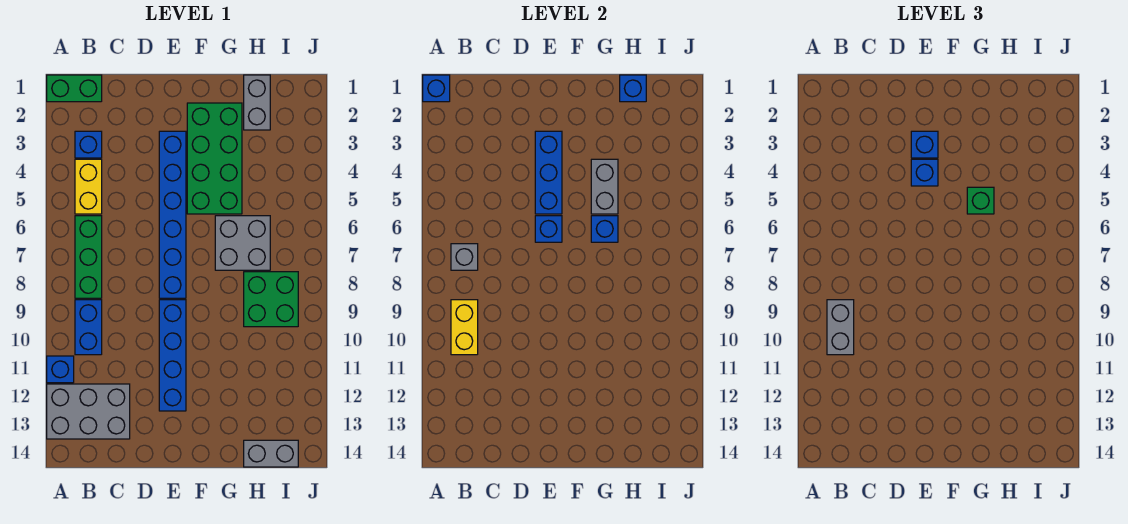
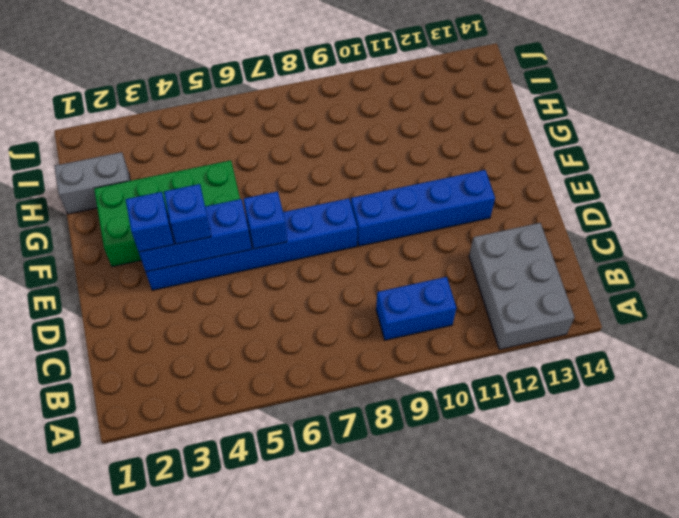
none -> green 1x2 brick [47,75,102,102]
none -> blue 1x1 brick [47,356,74,383]
none -> blue 1x1 brick [75,131,102,158]

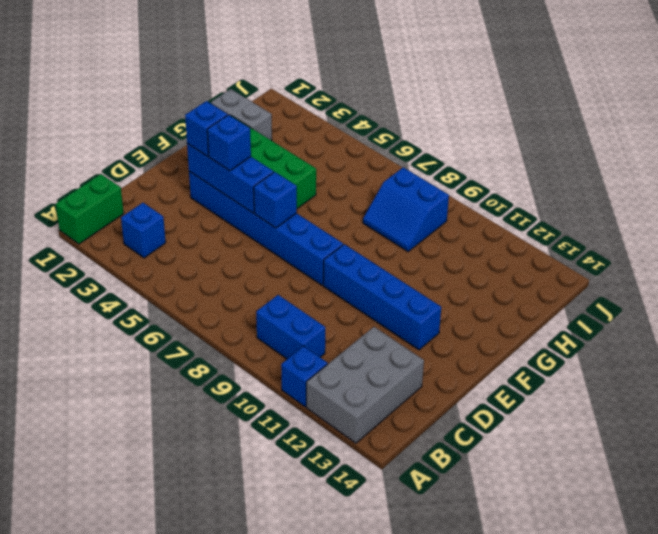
blue 2x2 slope [363,167,449,252] -> green 2x2 brick [244,272,298,327]
none -> yellow 1x2 brick [75,159,102,214]
none -> green 1x3 brick [75,216,102,298]
none -> grey 2x2 brick [215,216,270,270]

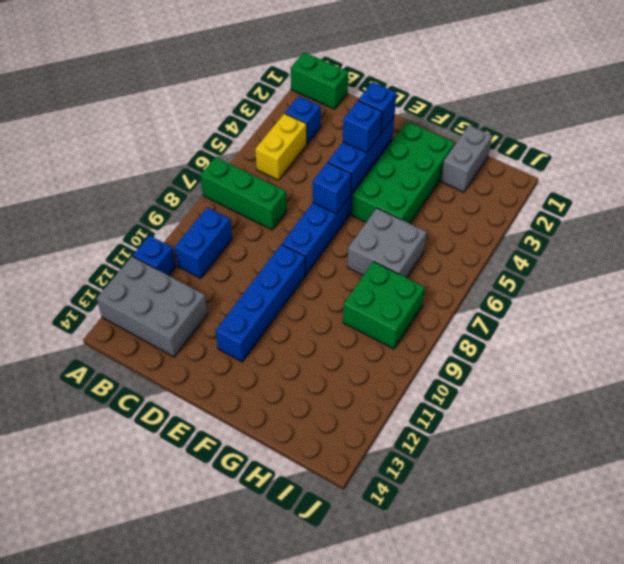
green 1x3 brick [200,157,287,230] -> green 1x3 brick turned to [75,216,102,298]
none -> grey 1x2 brick [244,440,298,467]
none -> blue 1x1 brick [423,75,450,102]
none -> grey 1x1 brick [451,244,478,270]

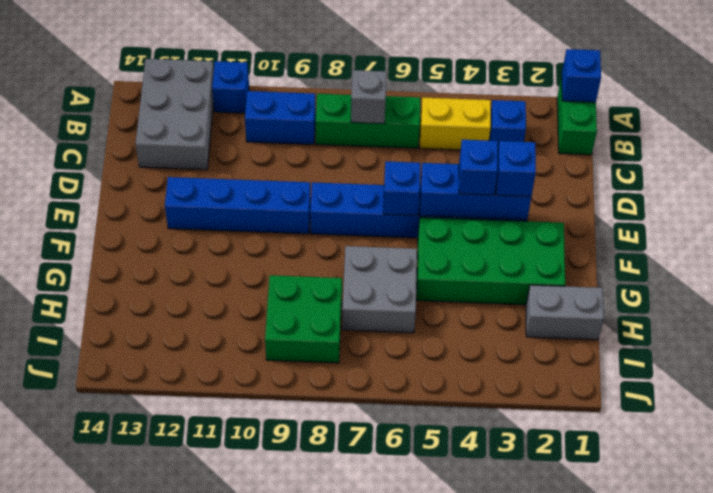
none -> grey 1x2 brick [244,440,298,467]
none -> yellow 1x2 brick [451,300,478,355]
none -> grey 1x2 brick [591,159,618,214]

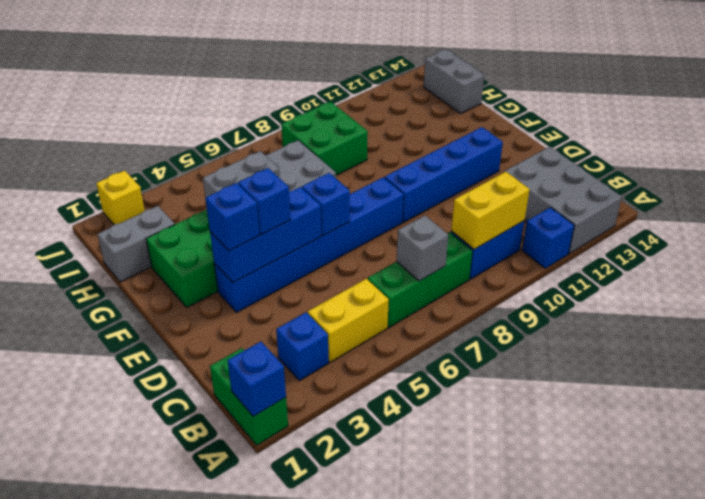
yellow 1x1 brick [96,171,145,225] -> none
none -> blue 1x1 brick [591,216,618,242]
none -> blue 1x1 brick [620,75,646,102]
none -> grey 1x2 brick [827,300,854,355]

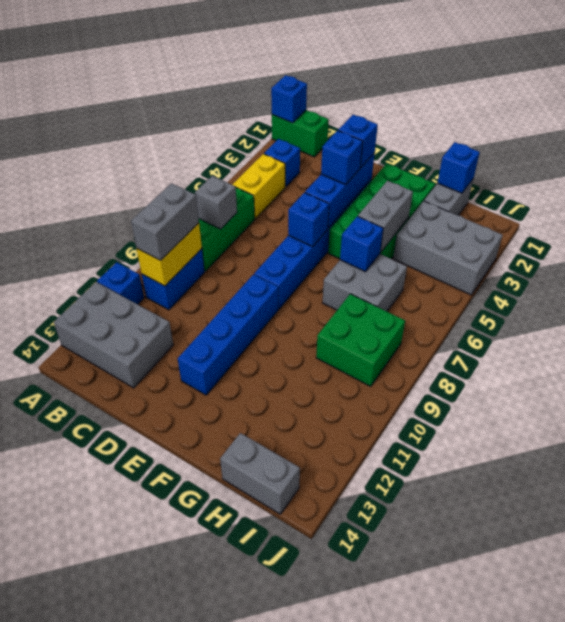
grey 2x3 brick [393,201,502,295] -> none
none -> green 1x1 brick [967,187,994,214]

